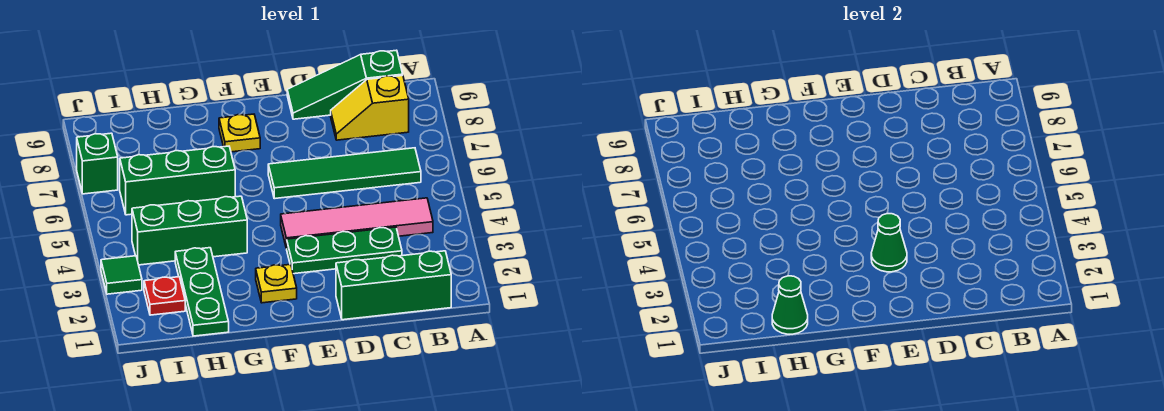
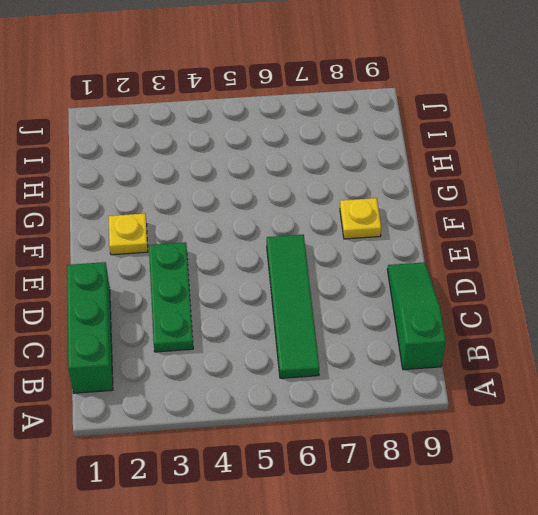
none -> pink 1x4 tile [281,198,433,248]
none -> yellow 1x2 slope [331,76,409,140]
none -> green 1x3 brick [132,196,247,265]

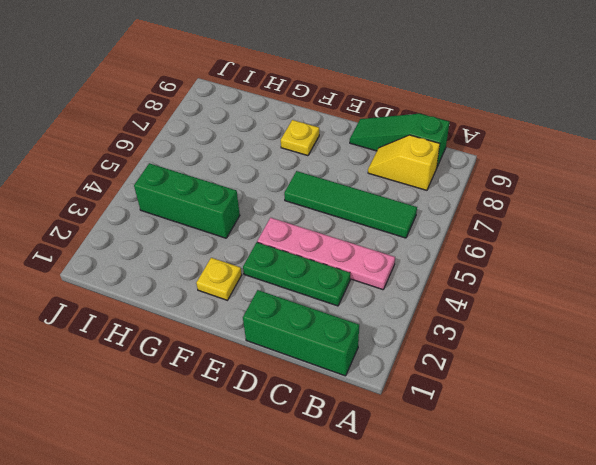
pink 1x4 plate [257,218,395,290] -> pink 1x4 tile [281,198,433,248]
none -> green 1x3 brick [120,146,235,215]
none -> green 1x3 plate [175,248,229,336]
none -> red 1x1 plate [144,277,185,315]

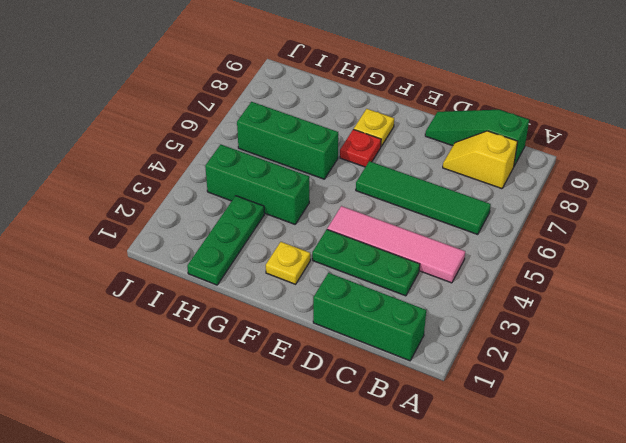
red 1x1 plate [340,129,381,167] -> red 1x1 plate moved to [144,277,185,315]
none -> green 1x1 tile [101,256,142,294]
none -> green 1x1 brick [77,133,118,194]
none -> green 1x1 cone [871,214,907,272]

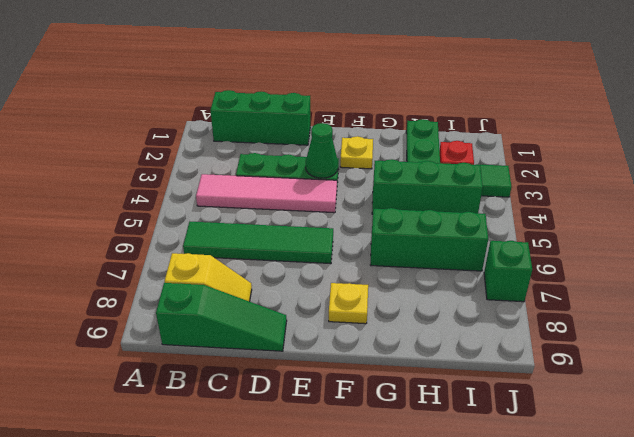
none -> green 1x1 cone [772,276,808,334]

